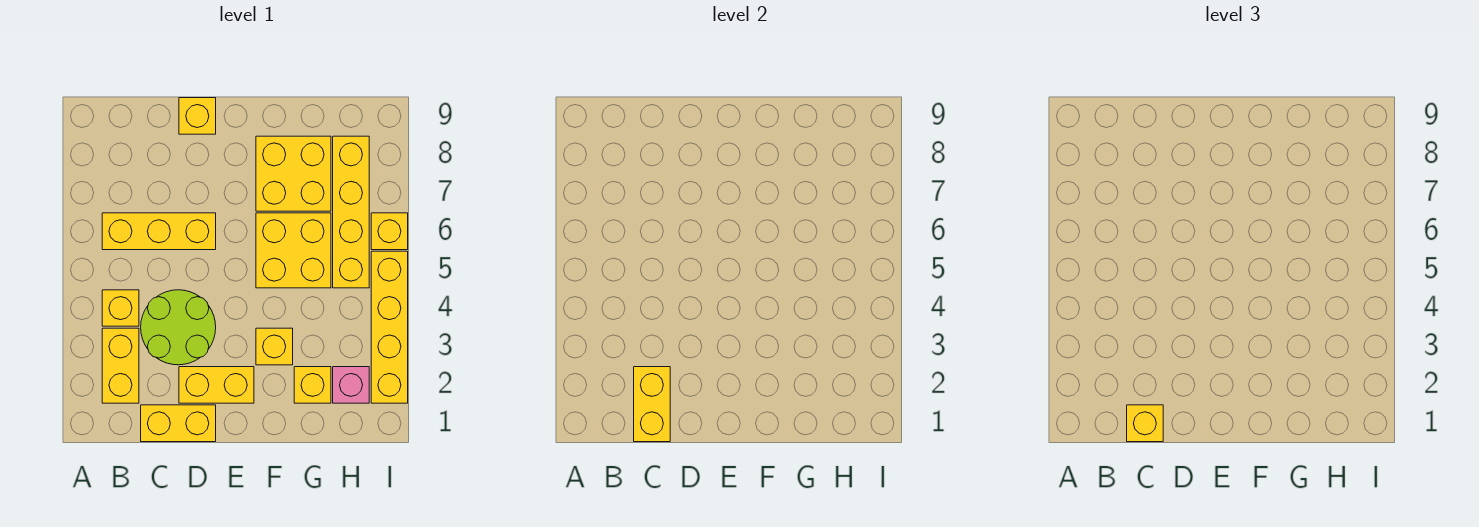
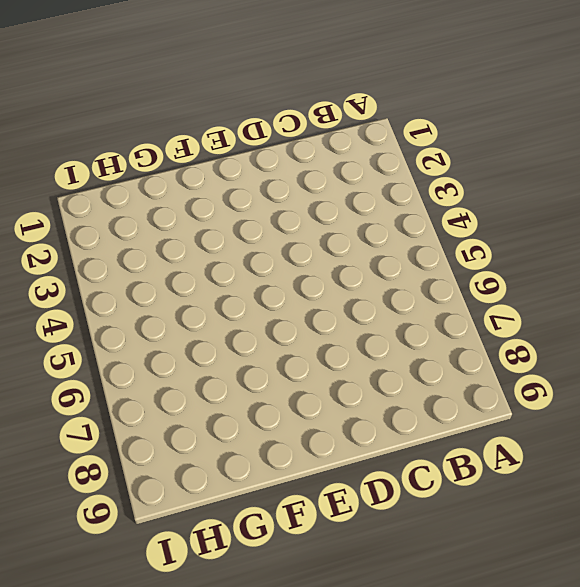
none -> yellow 1x2 brick [102,328,139,403]
none -> yellow 1x1 brick [102,290,139,326]
none -> yellow 1x3 brick [102,213,216,250]

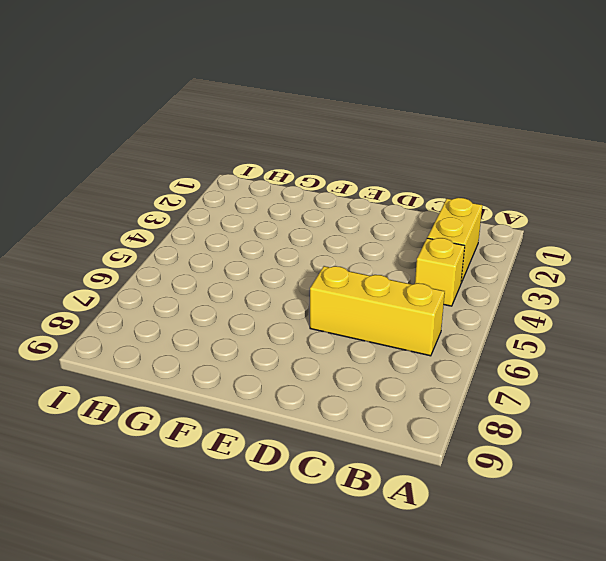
none -> yellow 1x2 brick [141,405,216,442]
none -> lime 2x2 round brick [141,290,216,365]
none -> yellow 1x2 brick [179,367,254,403]

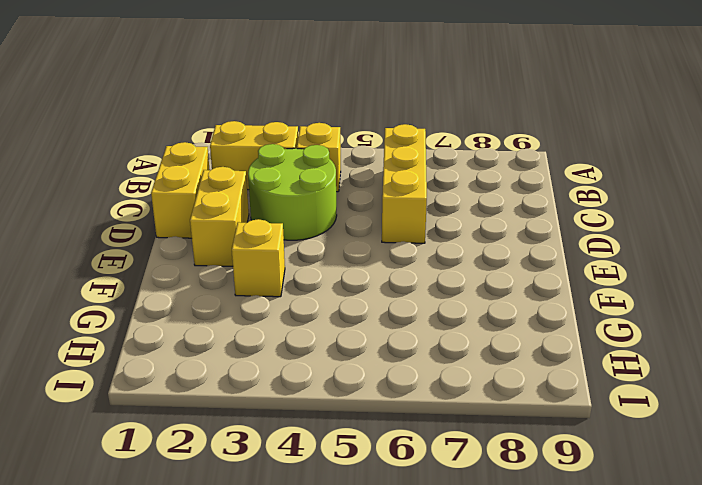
none -> yellow 1x1 brick [179,98,216,134]
none -> yellow 2x2 brick [256,213,331,288]
none -> yellow 2x2 brick [256,136,331,211]

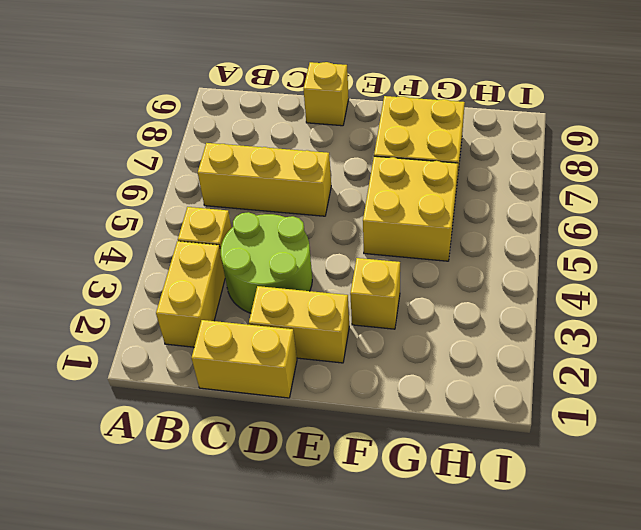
none -> yellow 1x1 brick [294,367,331,403]
none -> pink 1x1 brick [333,367,369,403]
none -> yellow 1x4 brick [333,136,369,288]

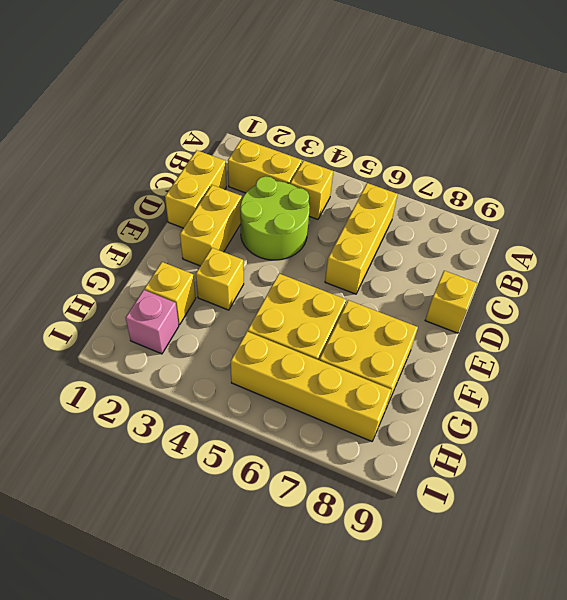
none -> yellow 1x4 brick [371,251,408,403]
none -> yellow 1x1 brick [371,213,408,250]
none -> yellow 1x2 brick [634,367,670,442]

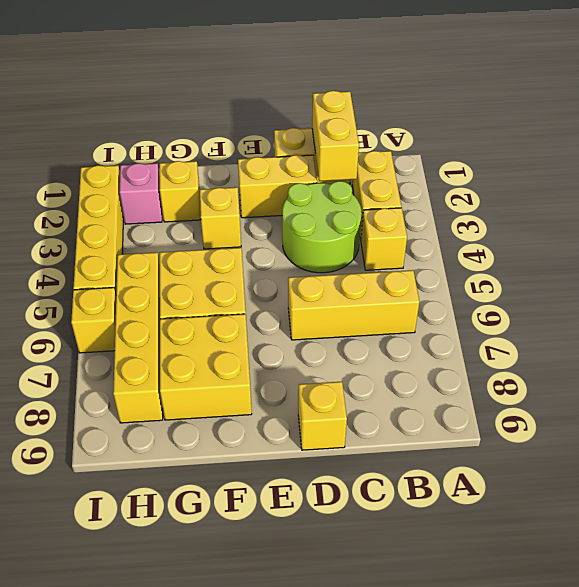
none -> yellow 1x1 brick [1127,405,1163,442]

